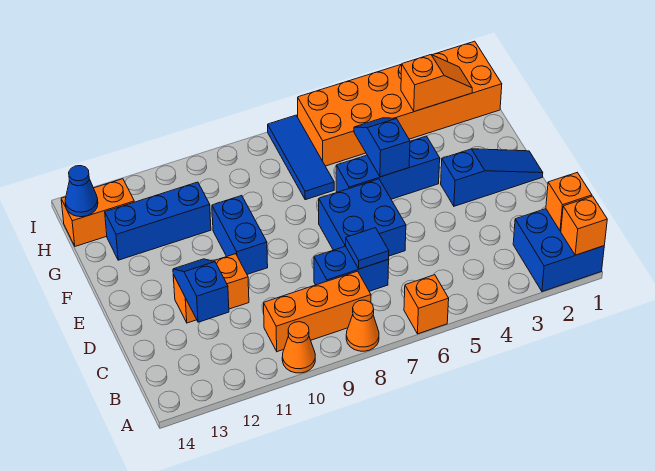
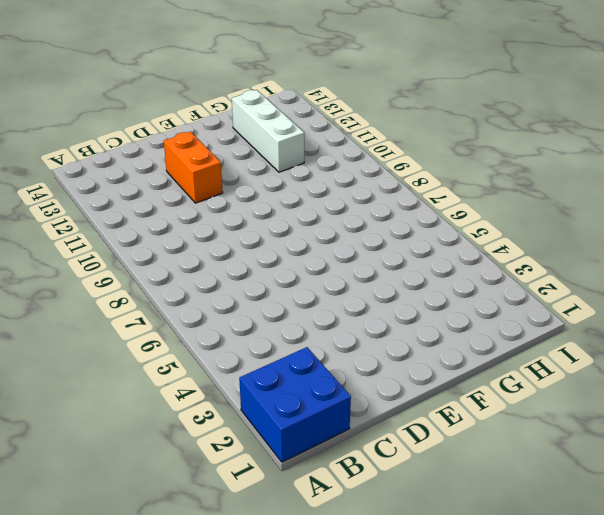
white 1x3 brick [232,90,304,172] -> blue 1x3 brick [105,182,211,260]
none -> orange 1x1 brick [404,275,449,334]
none -> orange 1x1 cone [346,300,379,351]
none -> orange 1x1 cone [282,322,315,373]

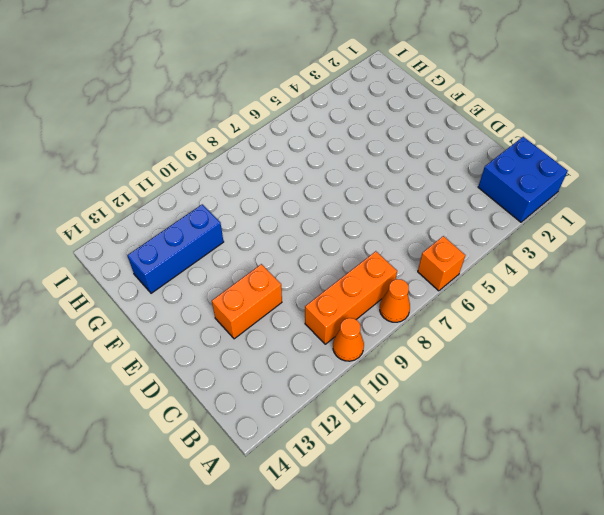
none -> blue 1x2 brick [314,246,389,291]
none -> blue 2x2 brick [319,179,406,256]
none -> blue 1x3 slope [441,149,543,206]

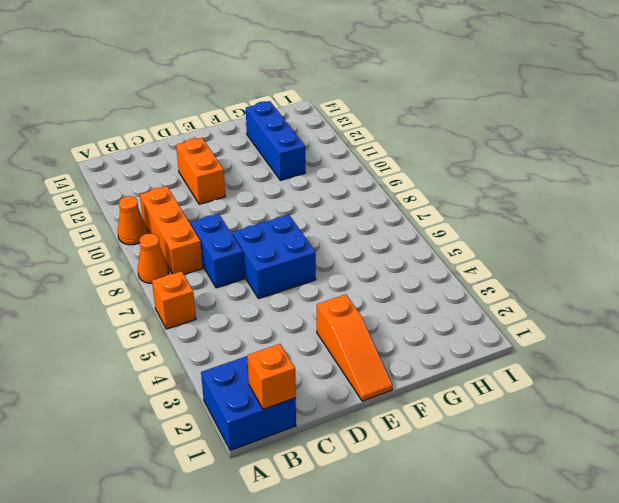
orange 1x3 slope [317,294,392,401] -> blue 1x3 slope [441,149,543,206]
none -> blue 1x2 brick [212,196,268,274]
none -> blue 1x3 brick [336,136,440,199]
none -> blue 1x3 tile [268,115,334,200]

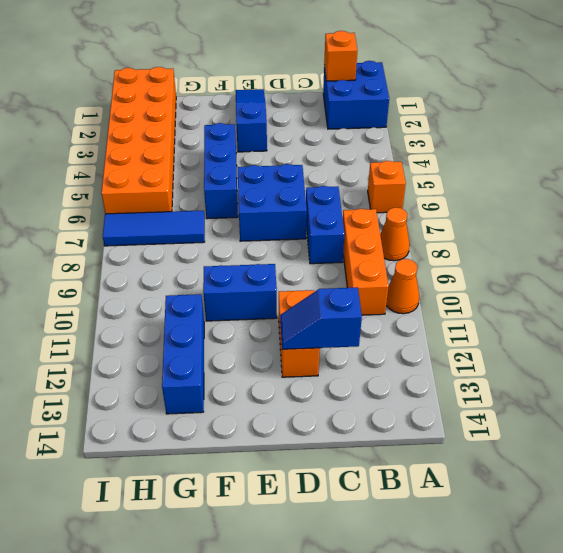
none -> orange 1x2 brick [61,179,134,246]
none -> orange 1x1 brick [561,196,607,255]
none -> blue 1x1 tile [346,228,389,269]

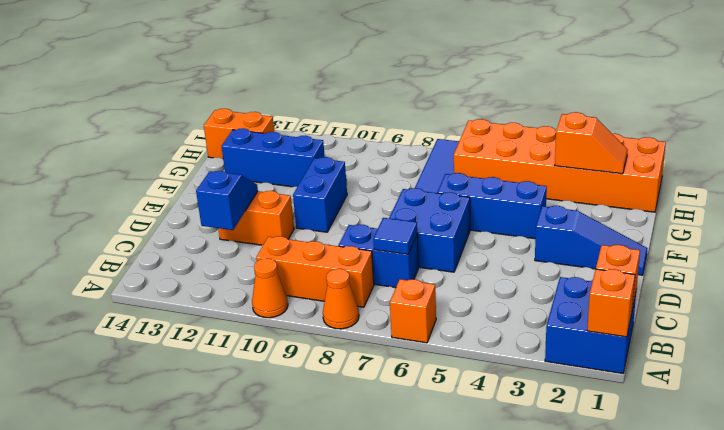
none -> blue 1x2 slope [354,118,410,177]
none -> blue 1x1 cone [65,166,98,217]

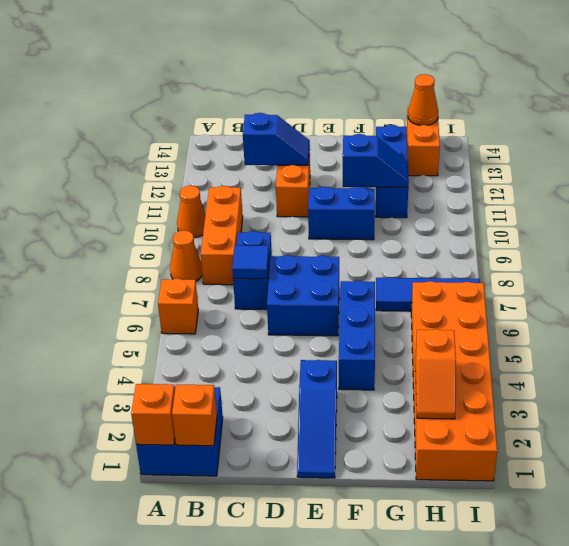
blue 1x2 slope [343,134,409,188] -> blue 1x2 slope moved to [354,118,410,177]
orange 1x1 cone [408,74,438,125] -> blue 1x1 cone [65,166,98,217]

